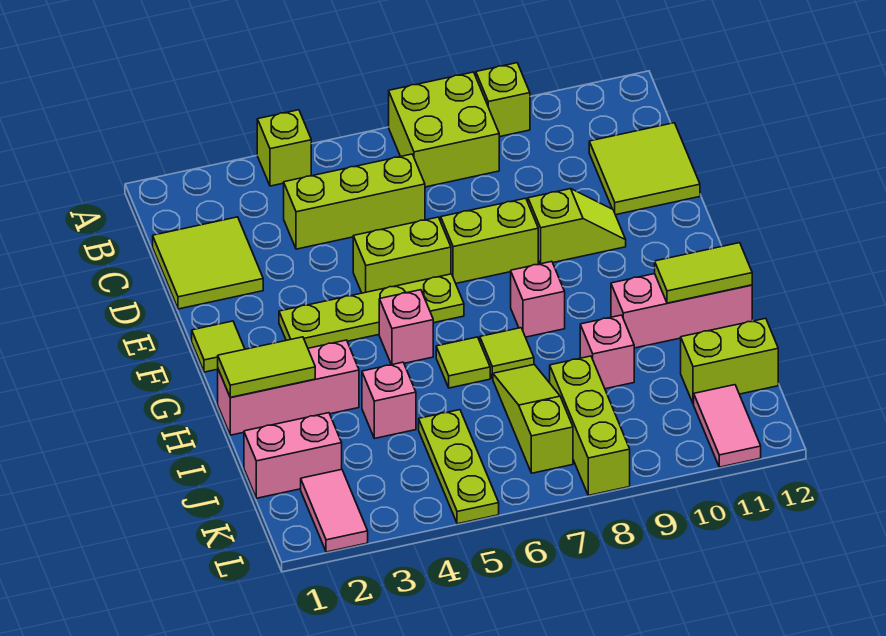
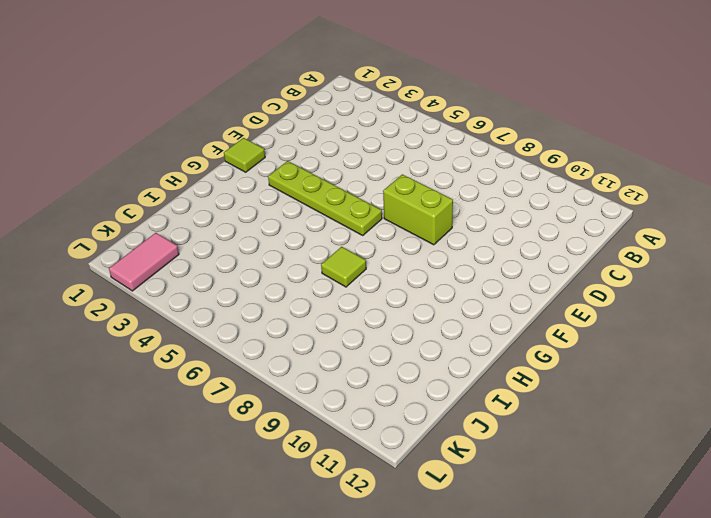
none -> lime 1x1 brick [257,110,311,186]
none -> lime 2x2 brick [389,72,499,187]
none -> lime 1x1 brick [476,63,530,137]

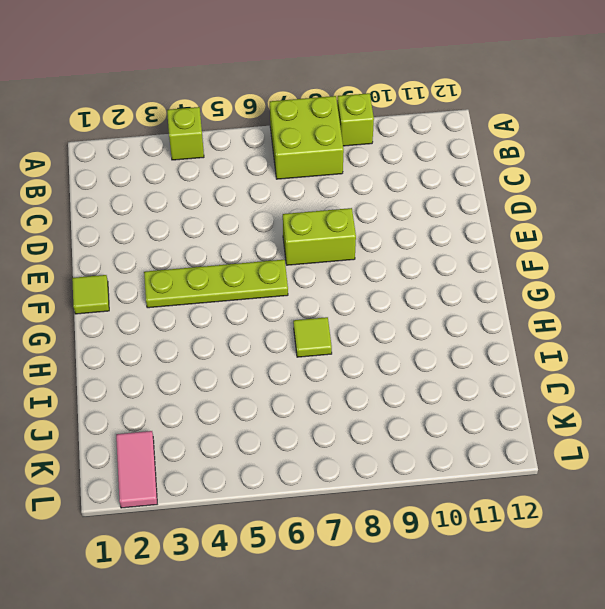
none -> lime 2x2 tile [153,217,263,309]
none -> lime 1x3 brick [284,154,425,249]
none -> lime 2x2 tile [589,123,700,215]

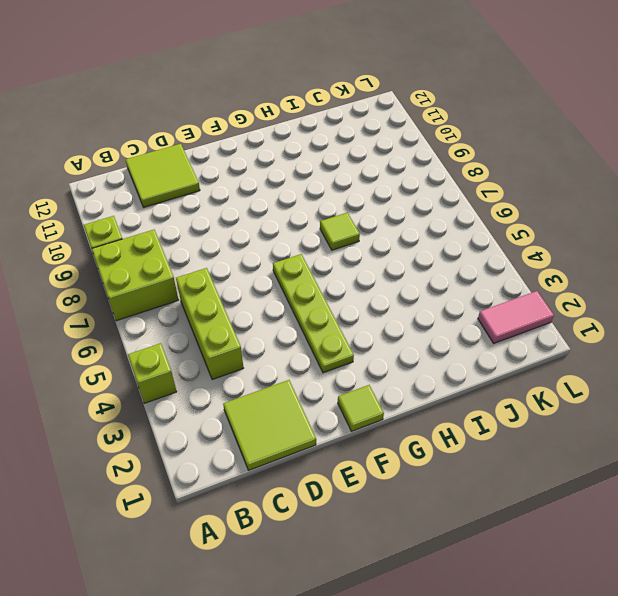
none -> lime 1x2 brick [353,217,451,293]
none -> lime 1x2 brick [441,198,538,283]
none -> lime 1x2 slope [528,189,626,264]

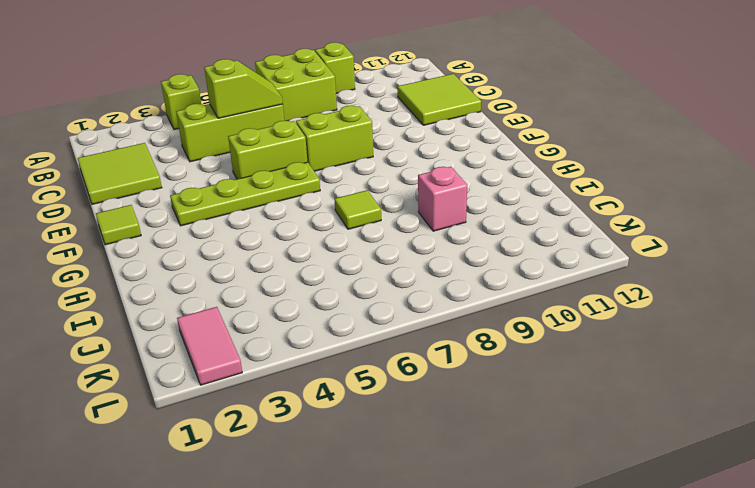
lime 1x2 slope [204,59,283,118] -> lime 1x2 slope moved to [528,189,626,264]
none -> pink 1x1 brick [379,290,433,365]
none -> pink 1x1 brick [511,261,565,337]
none -> pink 1x3 brick [218,340,359,435]

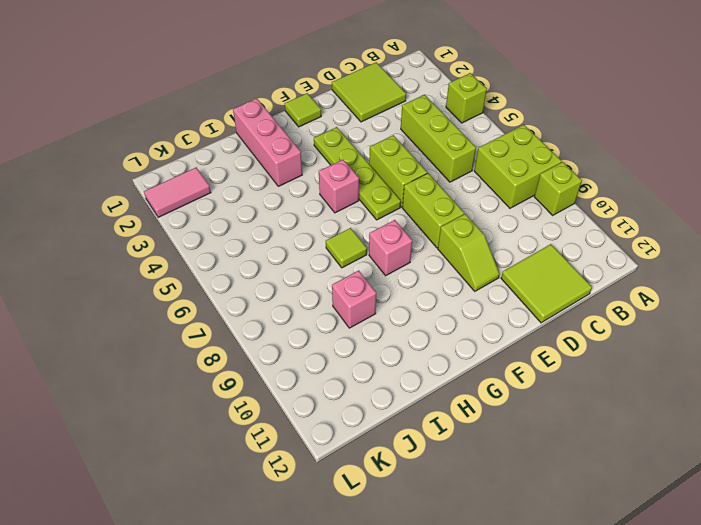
none -> lime 1x1 tile [436,337,490,388]
none -> pink 1x3 brick [611,274,752,348]
none -> pink 1x1 brick [362,362,416,439]

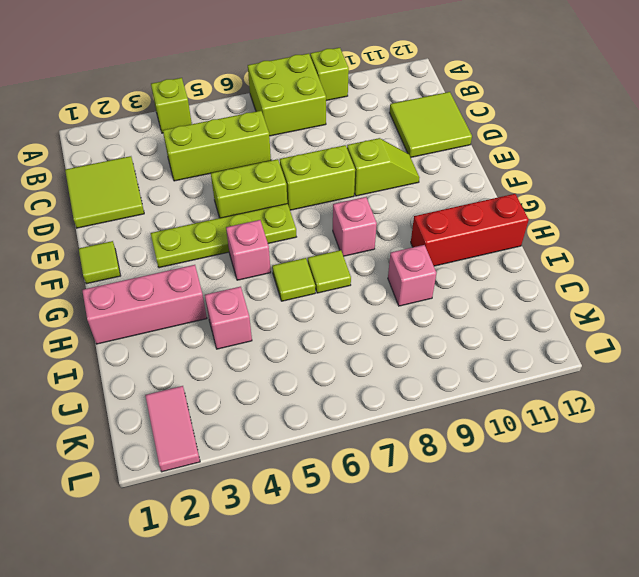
red 1x3 brick [411,194,529,266] -> pink 1x3 brick [611,274,752,348]
none -> lime 1x3 slope [493,364,573,473]
none -> pink 1x2 brick [244,413,342,498]
none -> lime 1x3 plate [419,410,499,524]

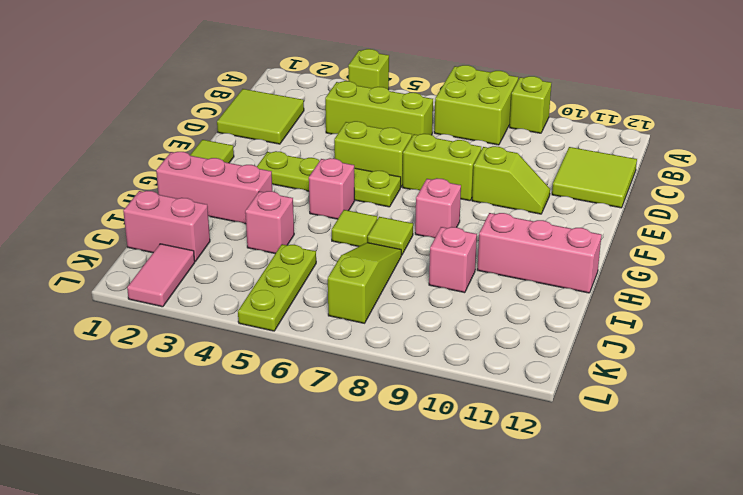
none -> lime 1x3 brick [550,356,630,495]
none -> lime 1x2 brick [681,318,778,404]
none -> pink 1x2 tile [694,385,761,467]

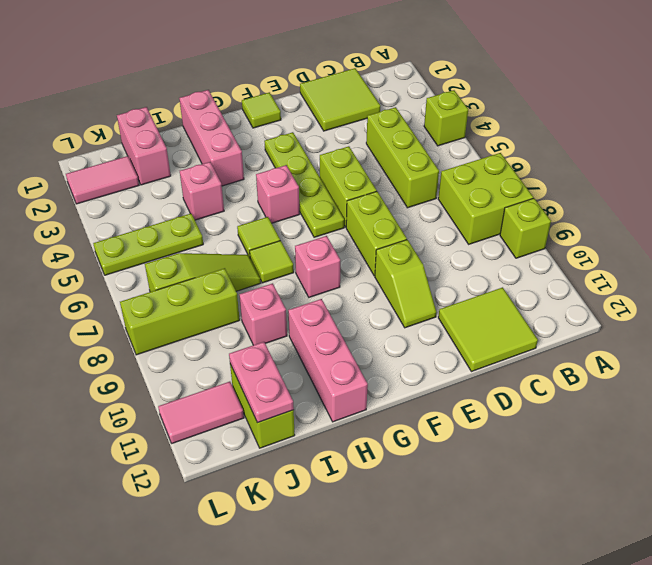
pink 1x2 plate [229,342,294,423] -> none
none -> lime 1x2 tile [218,337,315,397]
none -> lime 1x2 tile [655,243,752,303]

